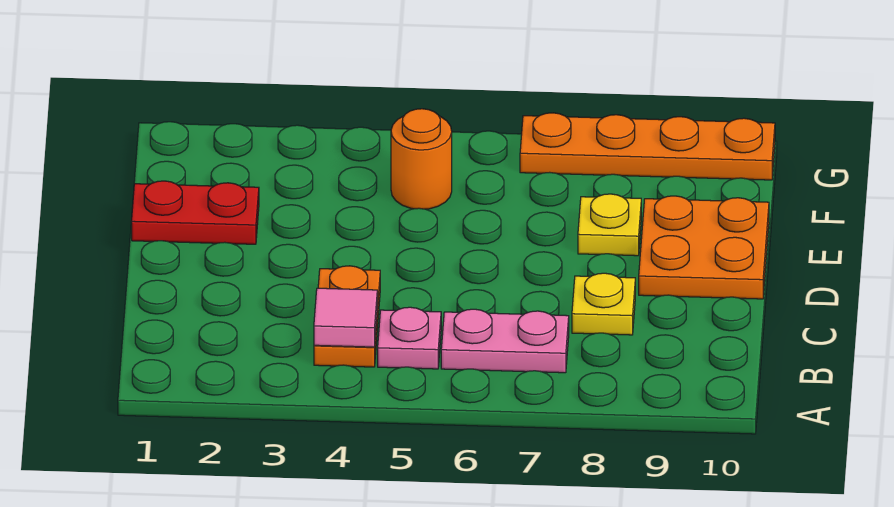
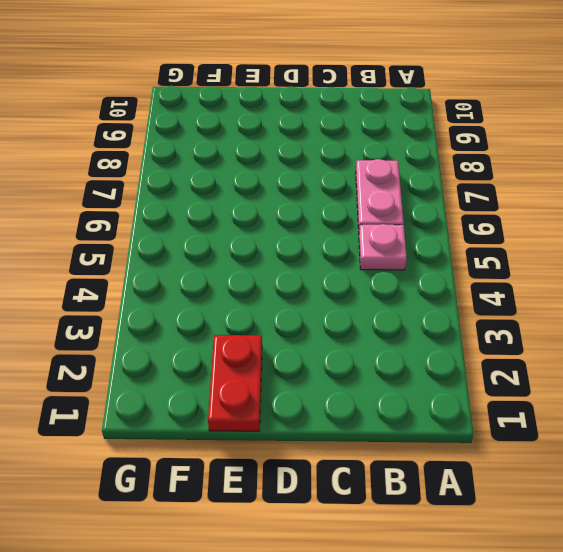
none -> orange 1x2 plate [314,266,380,367]
none -> yellow 1x1 plate [572,273,635,335]

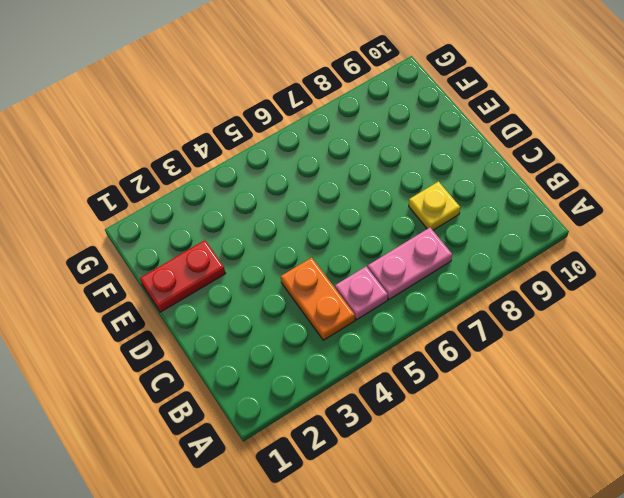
none -> orange 2x2 plate [639,196,769,299]
none -> yellow 1x1 plate [578,194,641,256]

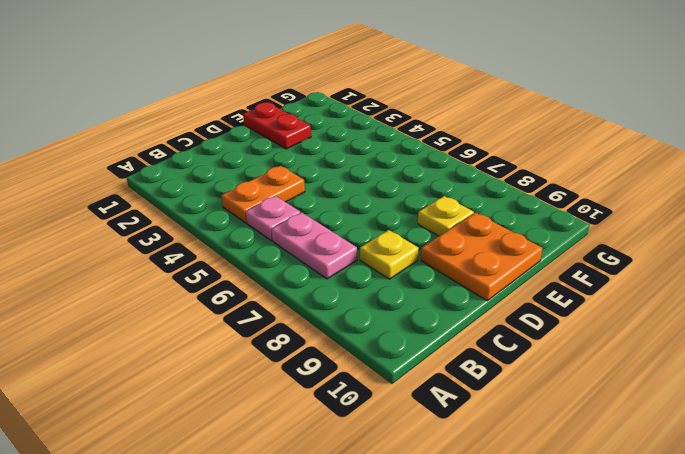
none -> orange 1x1 round brick [391,109,452,209]
none -> orange 1x4 plate [520,113,775,180]

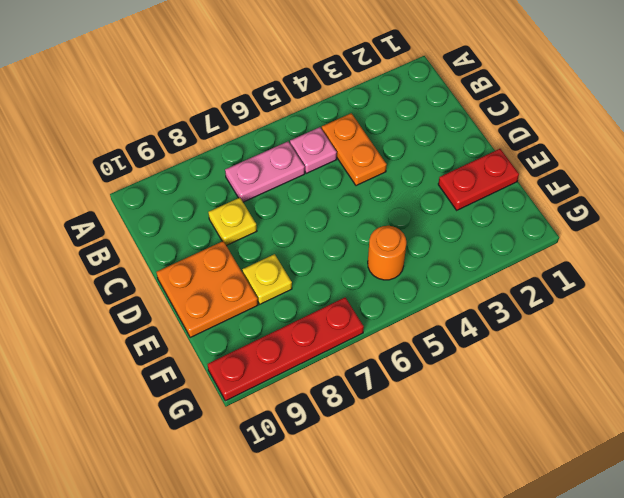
red 1x4 plate [208,298,364,401] -> orange 1x4 plate [520,113,775,180]
none -> pink 1x1 tile [314,288,377,347]

